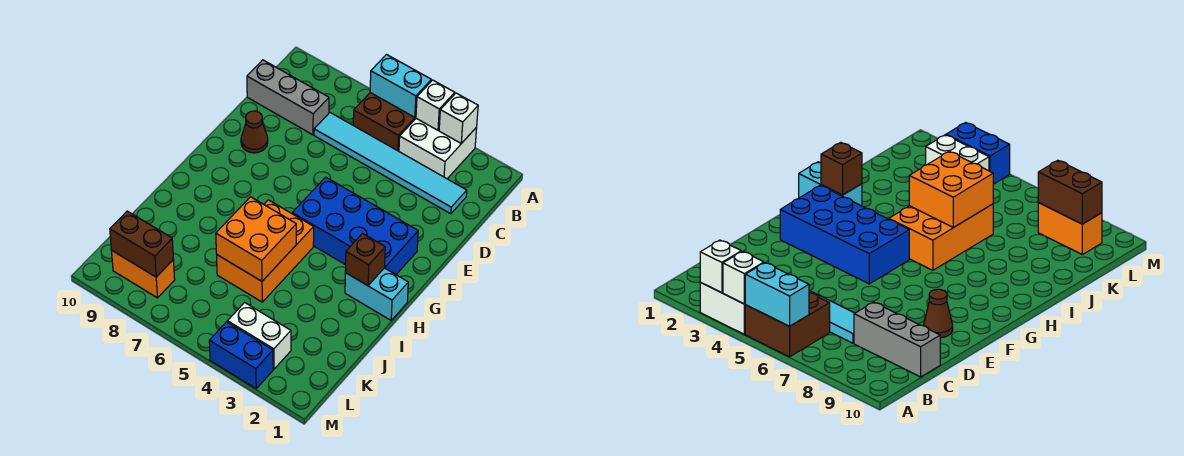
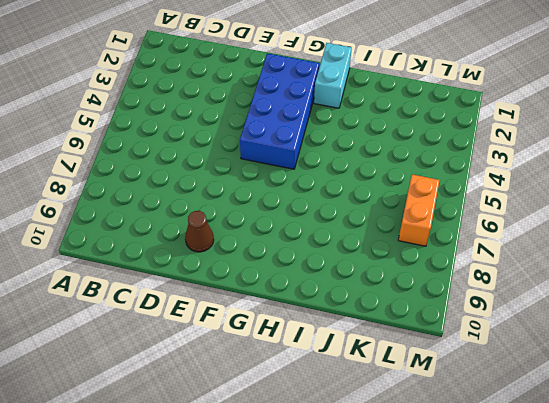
orange 1x2 brick [398,175,440,246] -> orange 1x2 brick moved to [112,251,175,298]
none -> white 2x2 brick [399,118,477,179]
none -> brown 2x2 brick [353,93,416,151]
none -> cyan 1x6 tile [314,113,467,214]

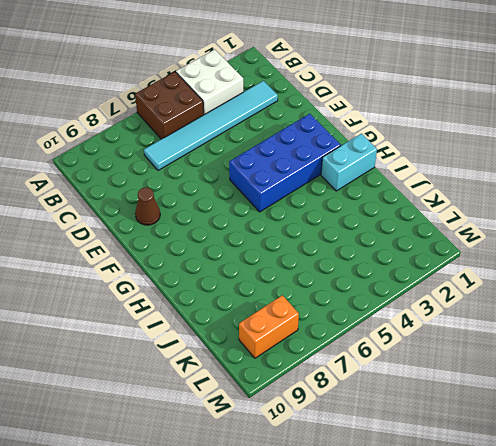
none -> grey 1x3 brick [247,60,329,135]
none -> orange 2x3 brick [217,200,314,302]
none -> white 1x2 brick [228,303,291,369]

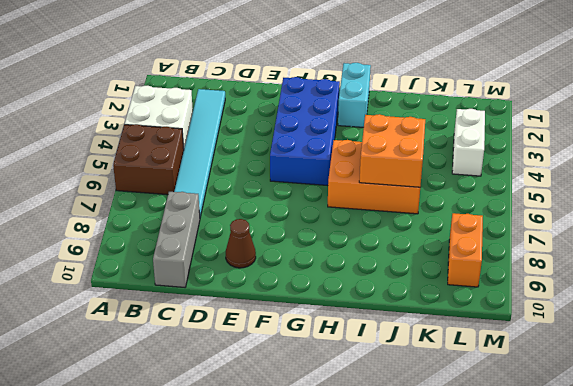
none -> blue 1x2 brick [209,322,273,389]
none -> white 1x1 brick [439,93,478,143]
none -> white 1x1 brick [416,80,455,130]

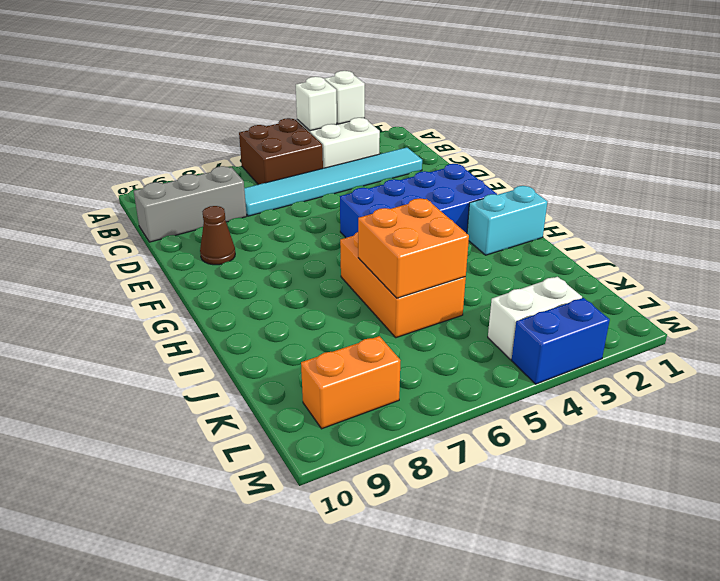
none -> cyan 1x2 brick [370,55,431,117]
none -> brown 1x1 brick [345,234,385,286]
none -> brown 1x2 brick [110,211,173,277]

